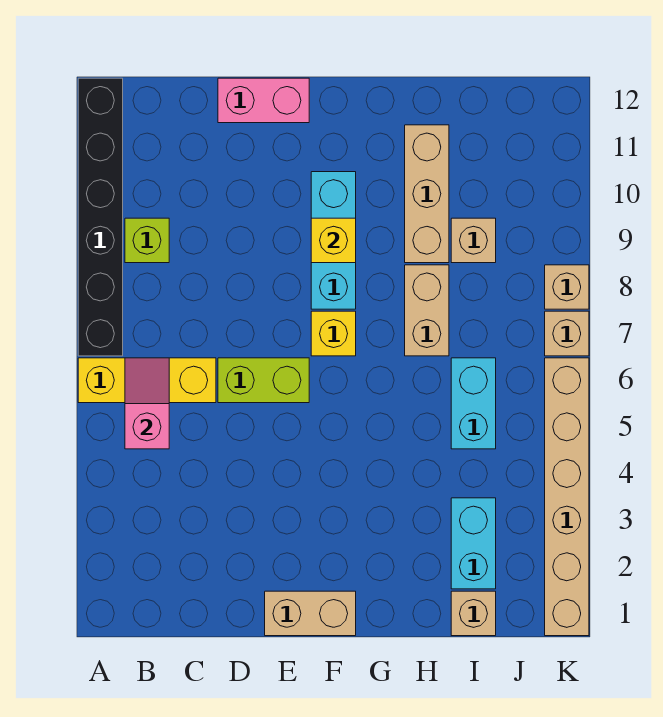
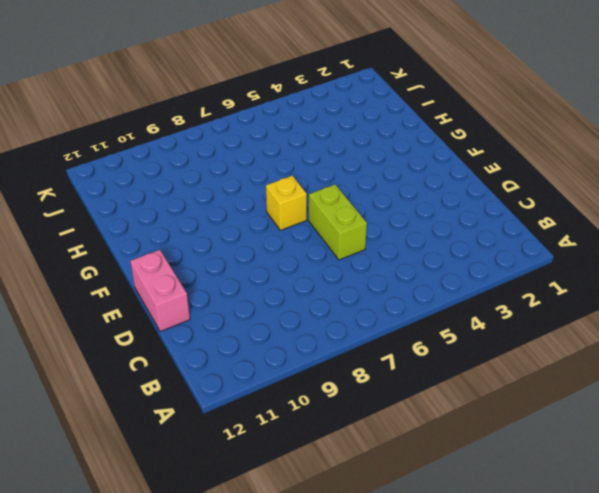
none -> yellow 1x3 brick [78,358,216,403]
none -> black 1x6 brick [78,78,123,356]
none -> lime 1x1 brick [125,218,169,263]

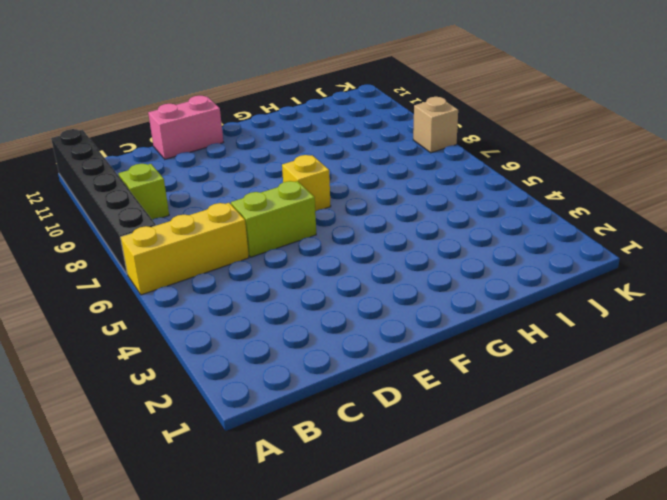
none -> tan 1x2 brick [265,591,356,636]
none -> cyan 1x3 brick [311,172,356,309]
none -> tan 1x2 brick [405,265,449,356]

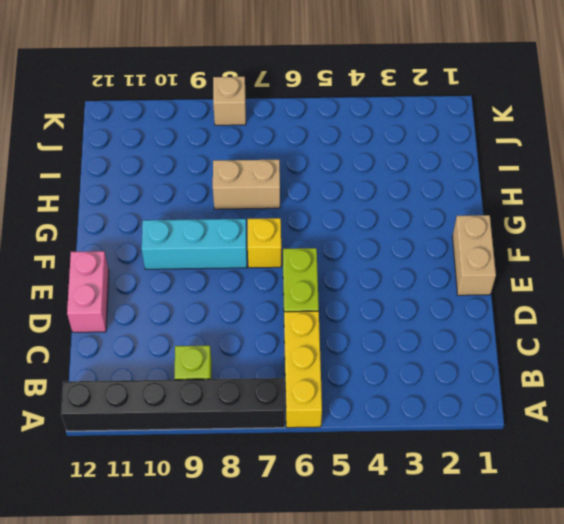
none -> tan 1x3 brick [405,125,449,263]
none -> tan 1x1 brick [451,591,496,636]
none -> cyan 1x2 brick [451,498,496,589]

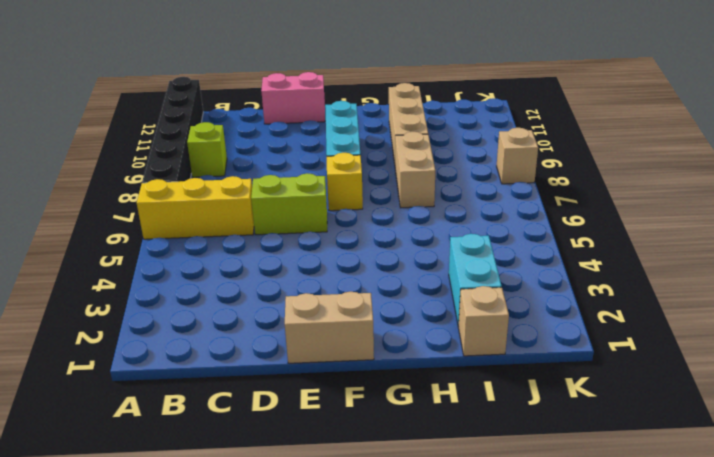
none -> cyan 1x2 brick [451,358,496,449]
none -> tan 1x1 brick [451,218,496,263]
none -> tan 1x6 brick [545,358,589,636]

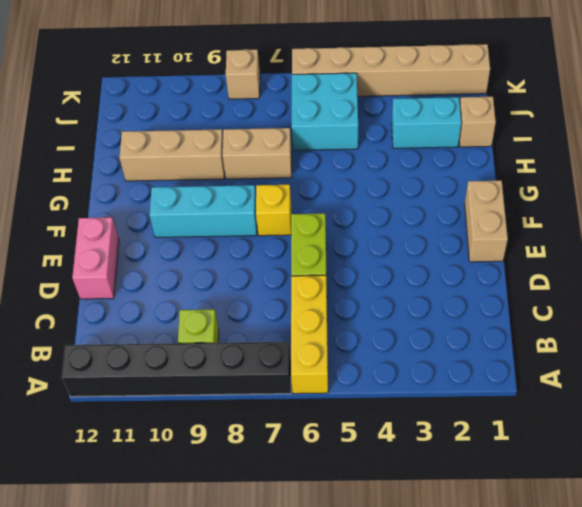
cyan 2x2 brick [292,73,358,150] -> cyan 1x2 brick [451,358,496,449]
none -> tan 1x1 brick [451,218,496,263]
none -> tan 1x1 brick [545,311,589,356]
none -> pink 1x2 slope [125,358,169,449]

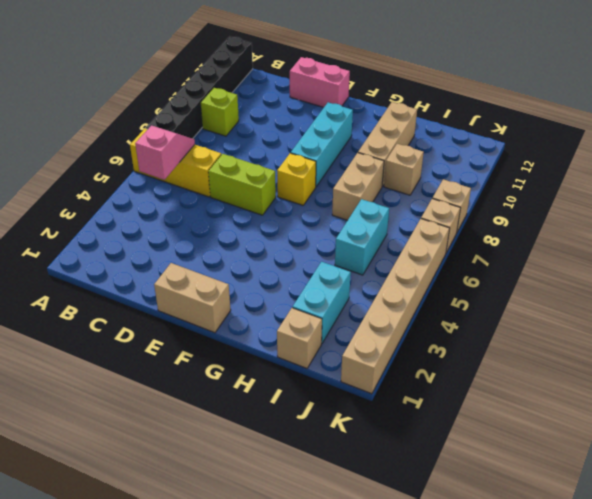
none -> yellow 1x1 brick [311,218,356,263]

